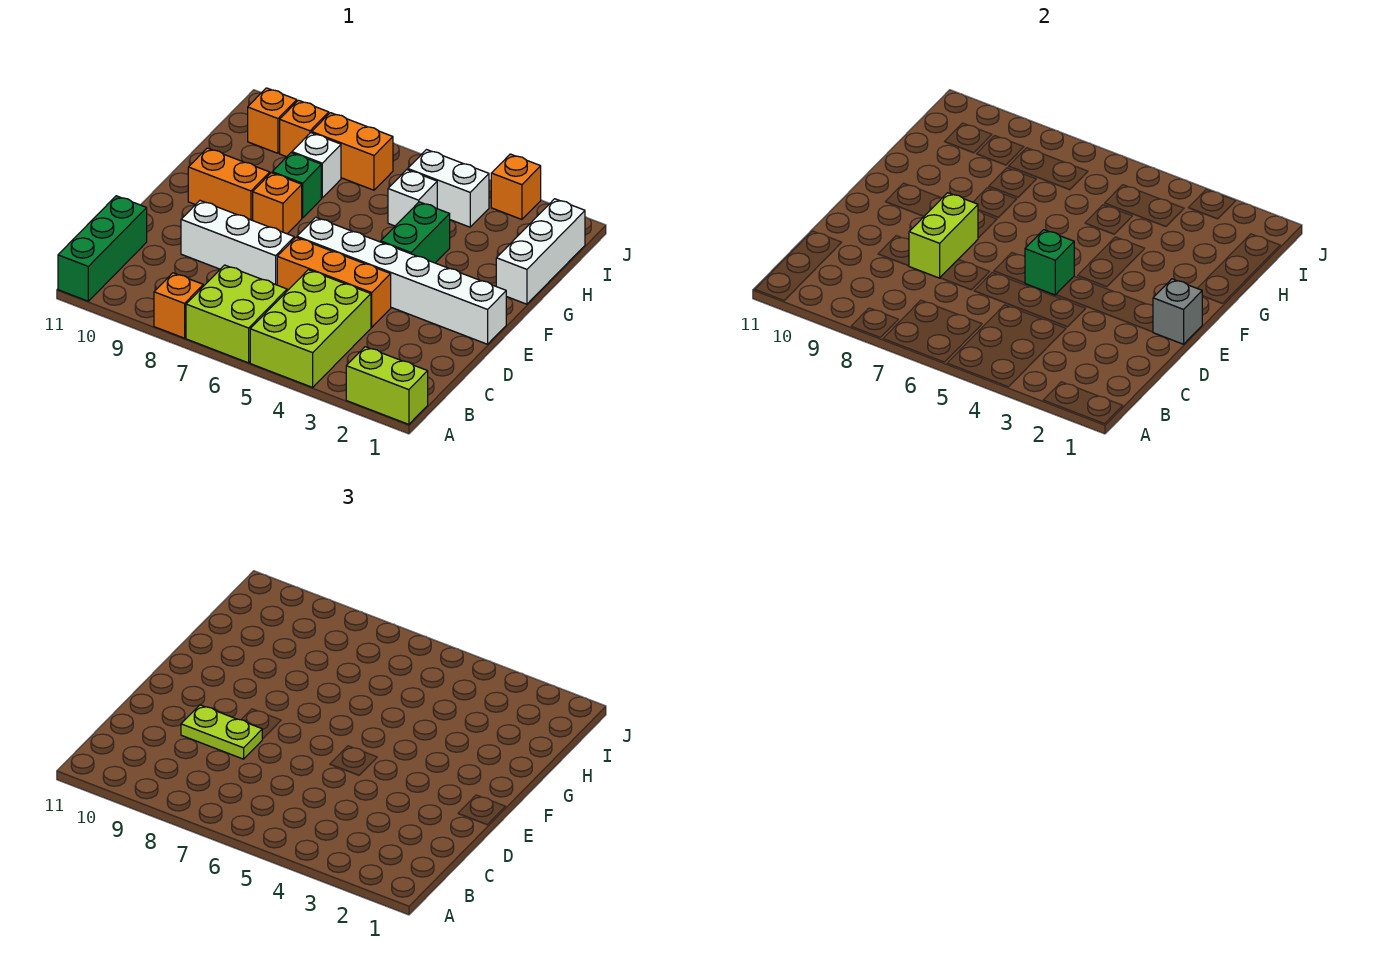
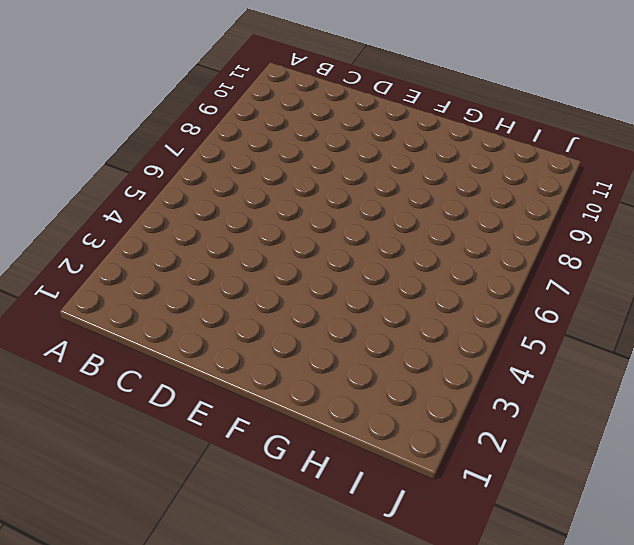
none -> lime 1x2 brick [346,347,428,424]
none -> lime 2x3 brick [250,270,371,387]
none -> lime 2x2 brick [186,265,287,363]

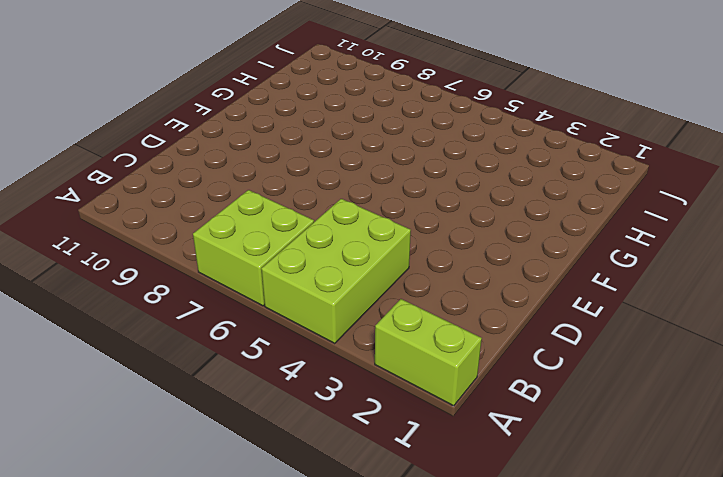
none -> orange 1x1 brick [154,273,203,338]
none -> green 1x3 brick [58,196,147,301]
none -> orange 1x3 brick [277,237,391,327]

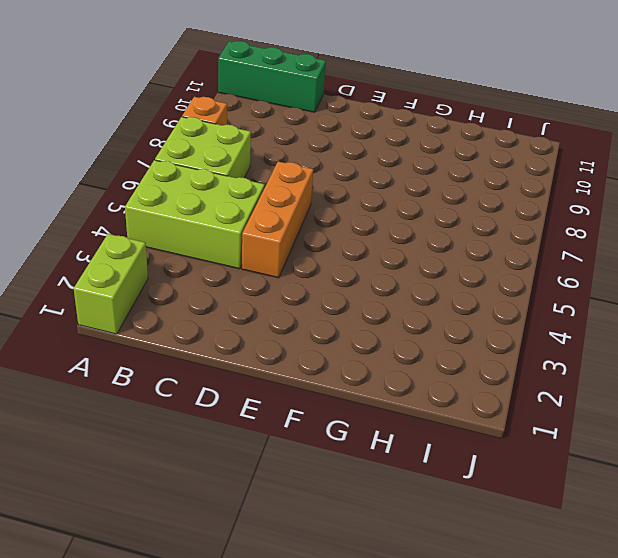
none -> white 1x3 brick [181,201,294,285]
none -> white 1x6 brick [297,217,506,344]
none -> green 1x2 brick [381,202,450,263]

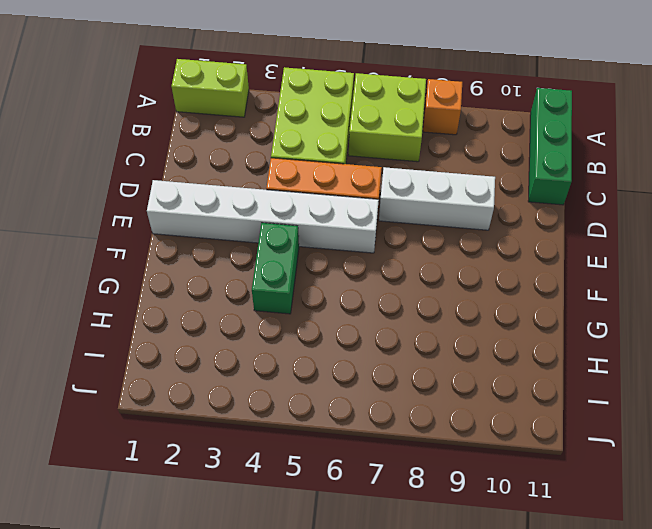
none -> orange 1x1 brick [253,173,302,234]
none -> orange 1x2 brick [188,148,270,220]
none -> white 1x3 brick [496,199,585,304]

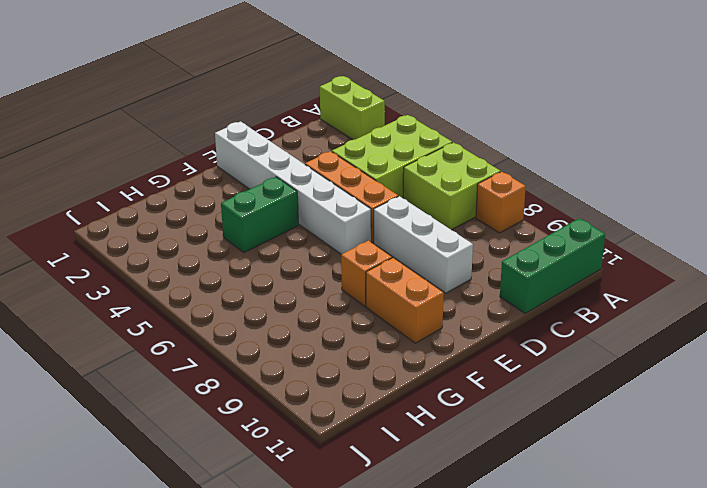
none -> white 1x3 brick [496,199,585,304]
none -> green 1x1 brick [272,153,321,218]
none -> white 1x1 brick [388,170,437,226]

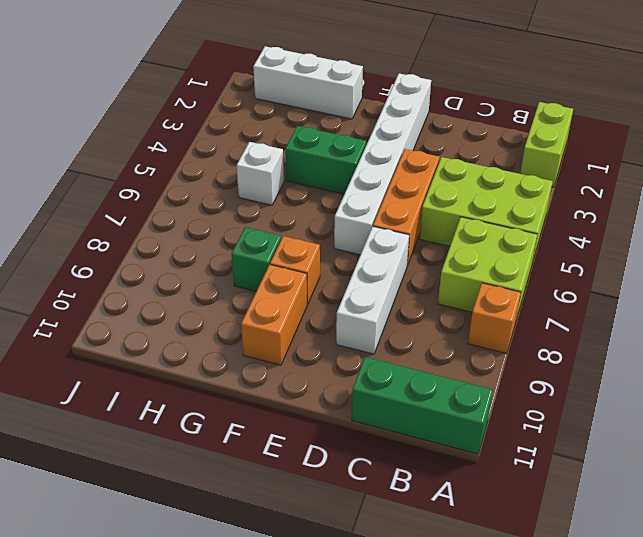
none -> white 1x1 brick [292,133,341,198]
none -> white 1x2 brick [408,150,489,227]
none -> orange 1x2 brick [312,113,393,190]

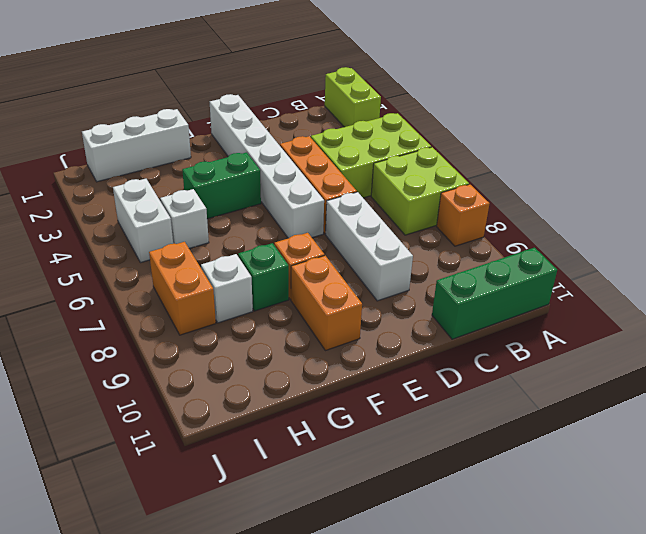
none -> orange 1x1 brick [280,100,329,157]
none -> orange 1x1 brick [248,88,297,153]
none -> orange 1x1 brick [491,154,541,219]

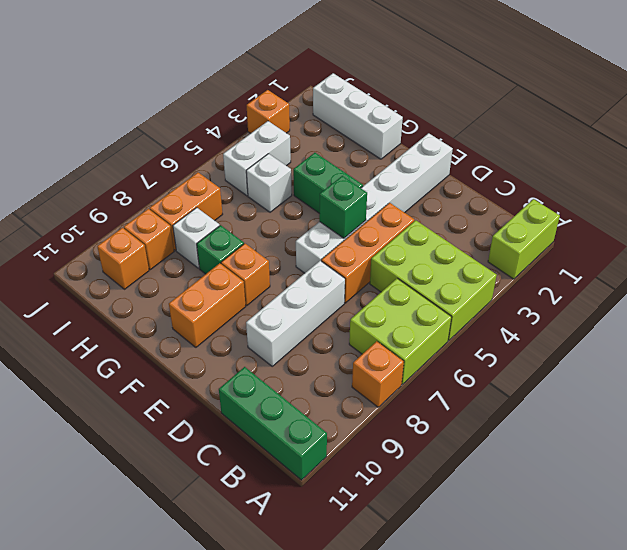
none -> lime 1x2 brick [909,193,978,278]
none -> grey 1x1 brick [1153,279,1202,344]
none -> lime 1x2 plate [181,705,262,759]

